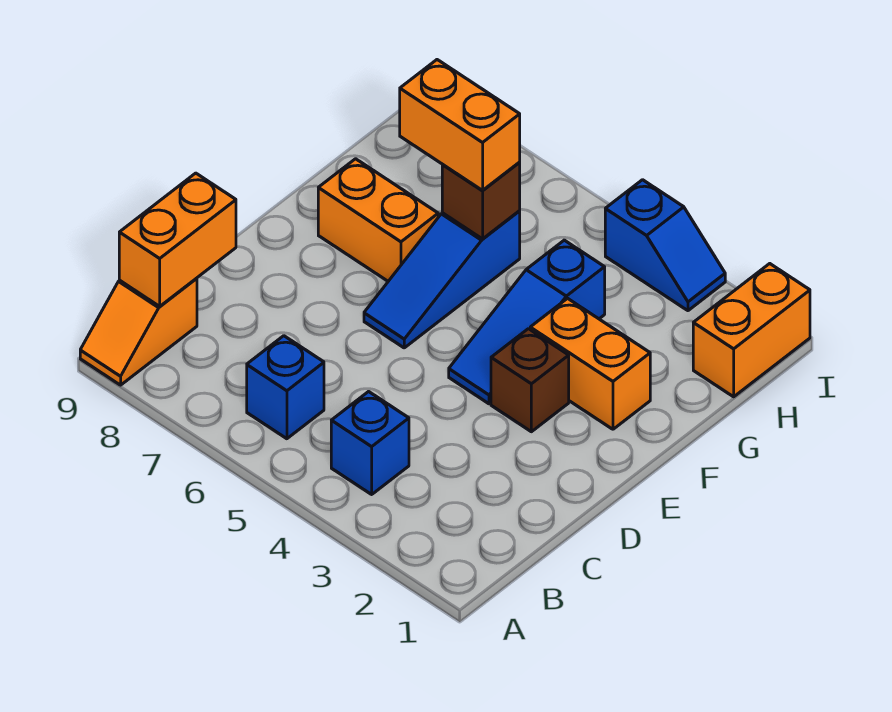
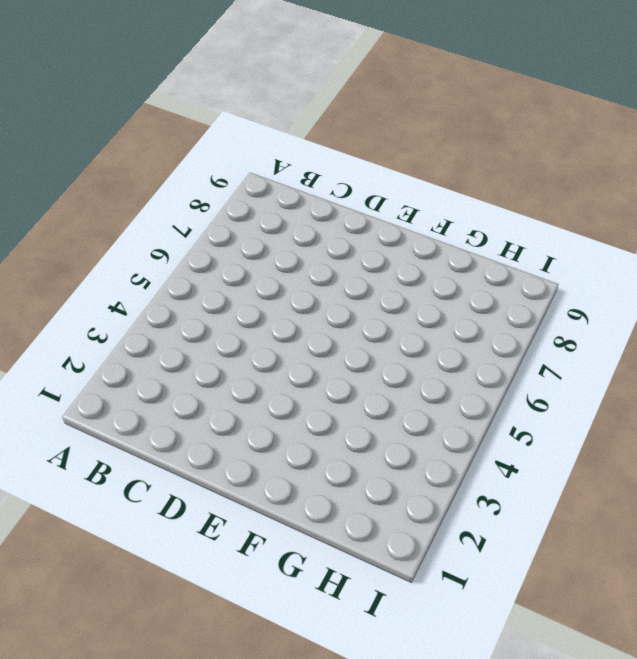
none -> orange 1x2 slope [80,278,197,385]
none -> blue 1x1 brick [331,392,409,494]
none -> blue 1x1 brick [247,336,324,439]

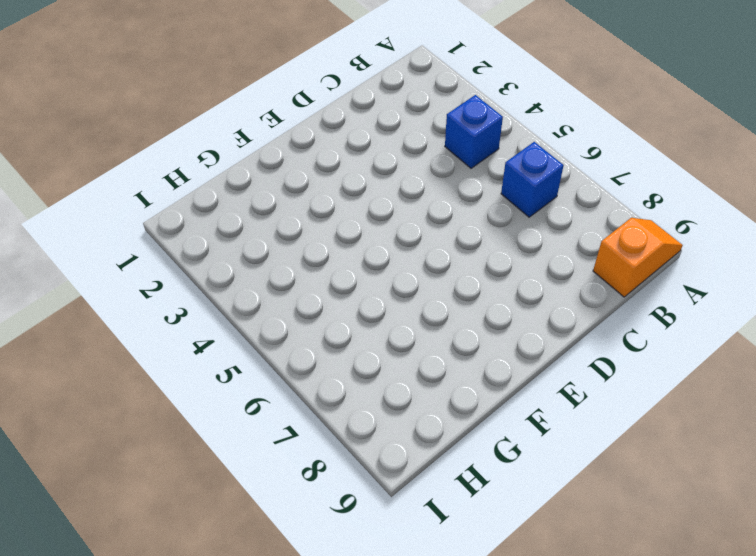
none -> brown 1x1 brick [491,329,569,432]
none -> blue 1x3 slope [449,240,605,404]
none -> blue 1x3 slope [364,211,520,348]

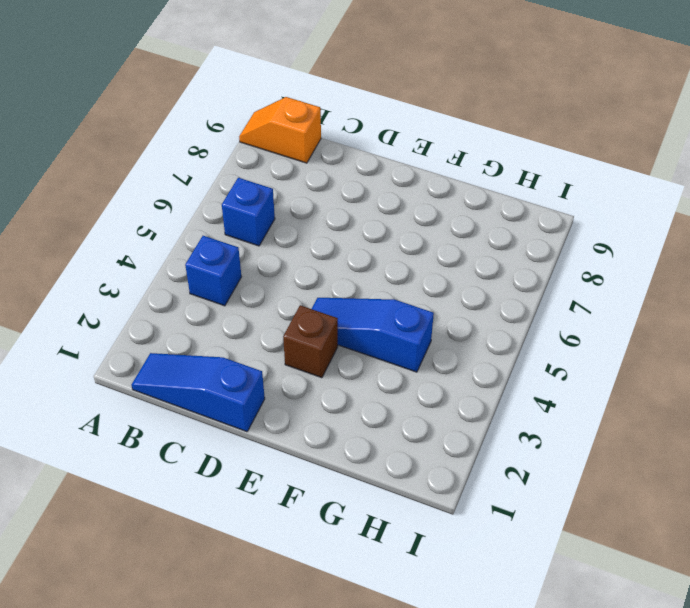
blue 1x3 slope [132,353,265,432] -> blue 1x3 slope moved to [364,211,520,348]
none -> orange 1x2 brick [530,298,650,429]
none -> orange 1x2 brick [318,159,438,281]
none -> orange 1x2 brick [693,264,810,397]

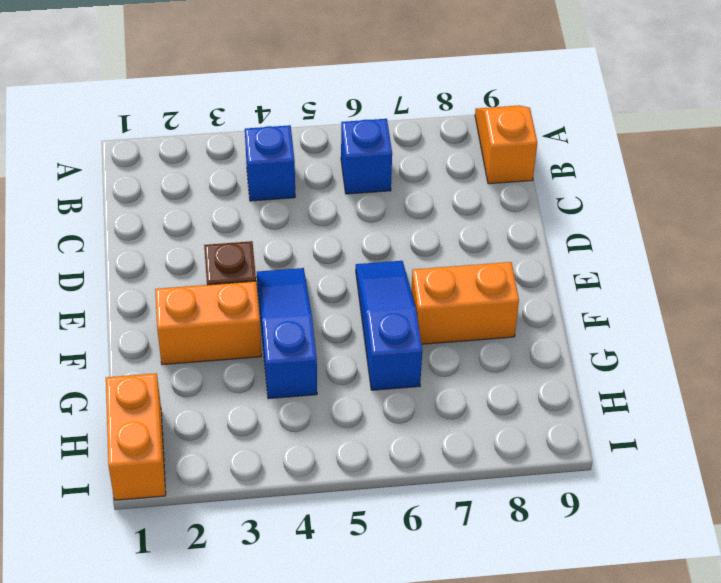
none -> blue 1x2 slope [605,180,725,311]
none -> orange 1x2 brick [119,173,236,306]
none -> brown 1x1 brick [442,162,520,239]

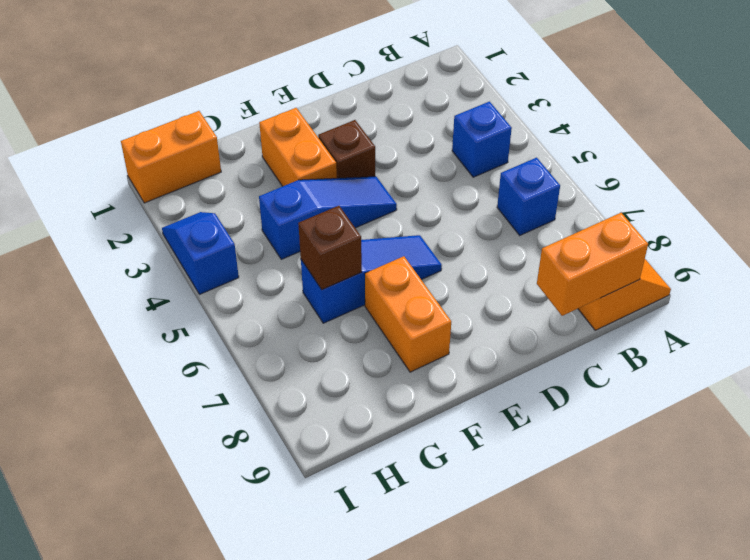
none -> orange 1x2 brick [400,60,520,190]

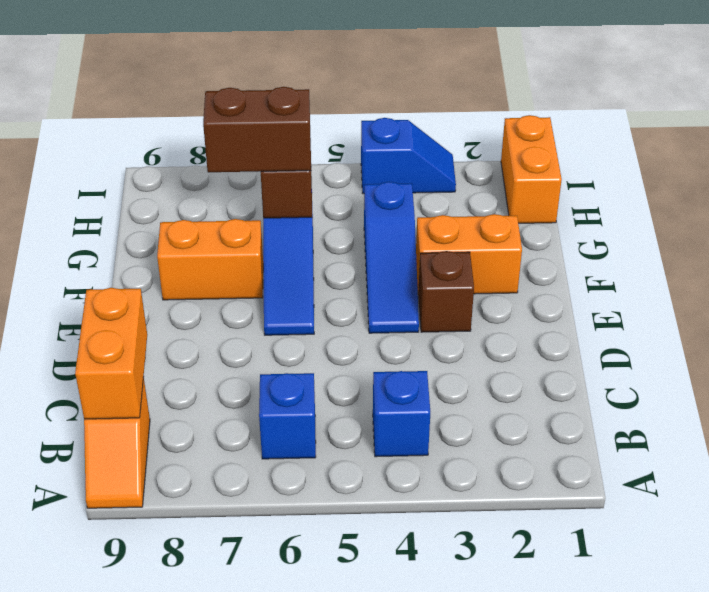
brown 1x2 brick [203,87,311,172] -> orange 1x2 brick [400,60,520,190]

